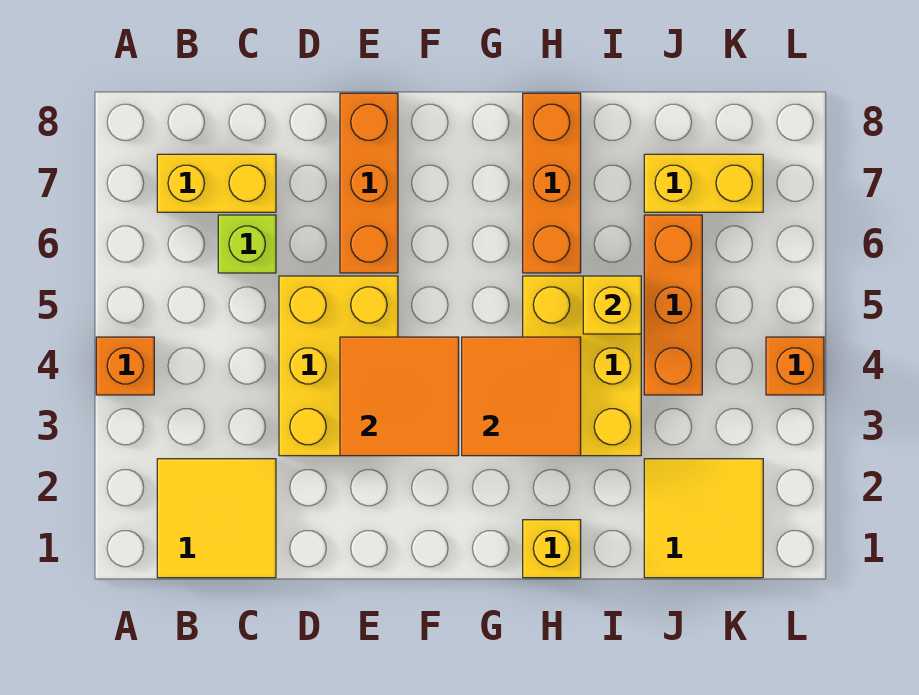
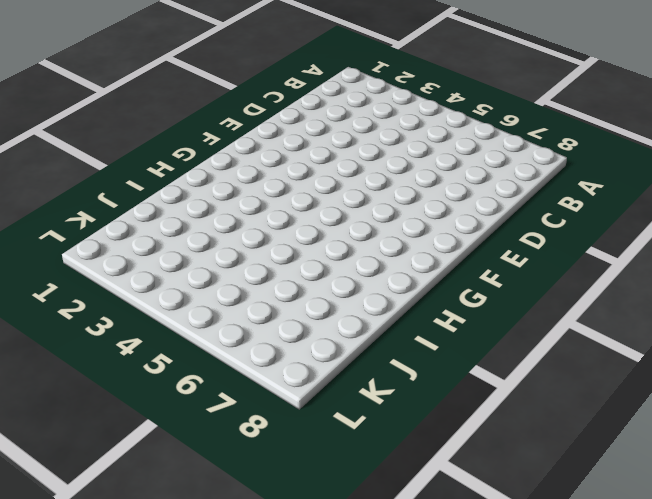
none -> orange 1x1 brick [96,337,154,395]
none -> yellow 2x2 tile [157,459,276,578]
none -> yellow 1x2 brick [157,154,276,212]

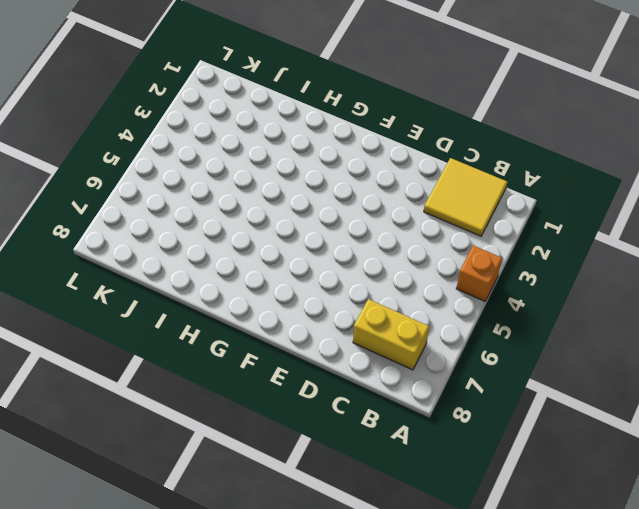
none -> lime 1x1 brick [218,215,276,273]
none -> yellow 2x3 brick [279,276,398,456]
none -> orange 1x3 brick [340,93,398,273]

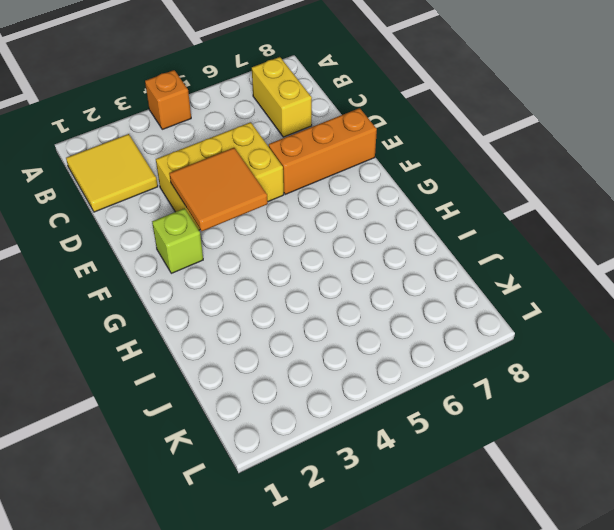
lime 1x1 brick [152,208,203,273] -> lime 1x1 brick moved to [218,215,276,273]
none -> yellow 1x1 brick [523,520,581,578]
none -> yellow 2x3 brick [523,276,641,456]
none -> orange 1x3 brick [523,93,581,273]

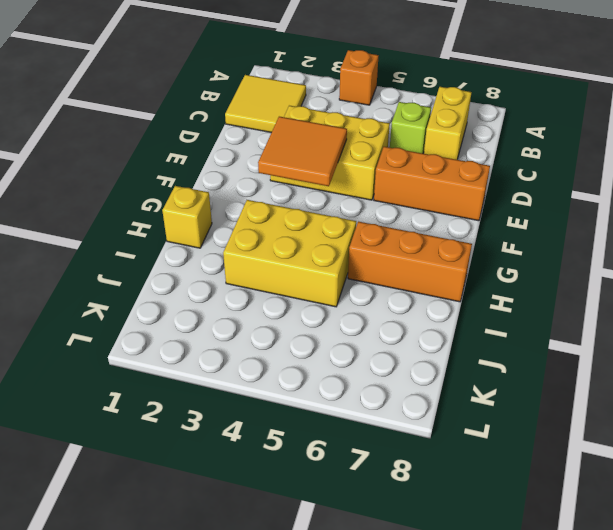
none -> yellow 2x2 tile [644,459,763,578]
none -> orange 1x3 brick [644,215,702,395]
none -> yellow 1x2 brick [644,154,763,212]

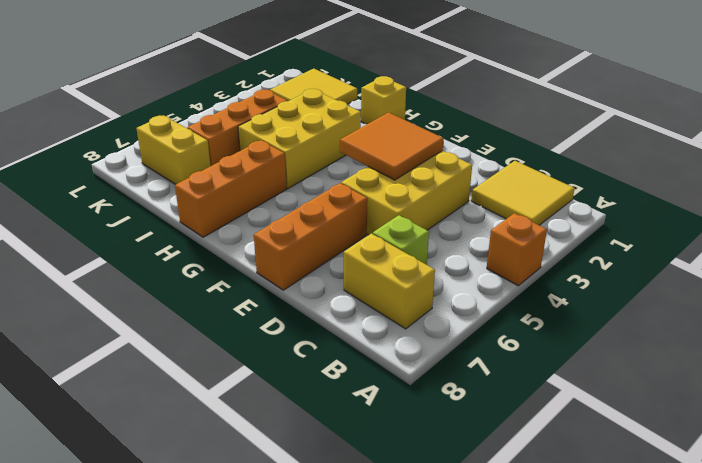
none -> orange 1x1 brick [766,337,824,395]
none -> orange 2x2 tile [462,337,581,456]
none -> yellow 1x1 brick [583,276,641,334]

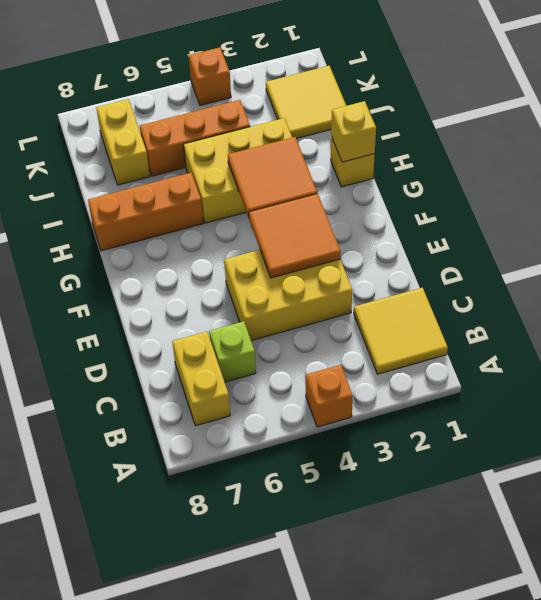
yellow 1x1 brick [331,101,376,162] -> yellow 1x1 brick moved to [583,276,641,334]
none -> orange 1x3 brick [340,93,398,273]

